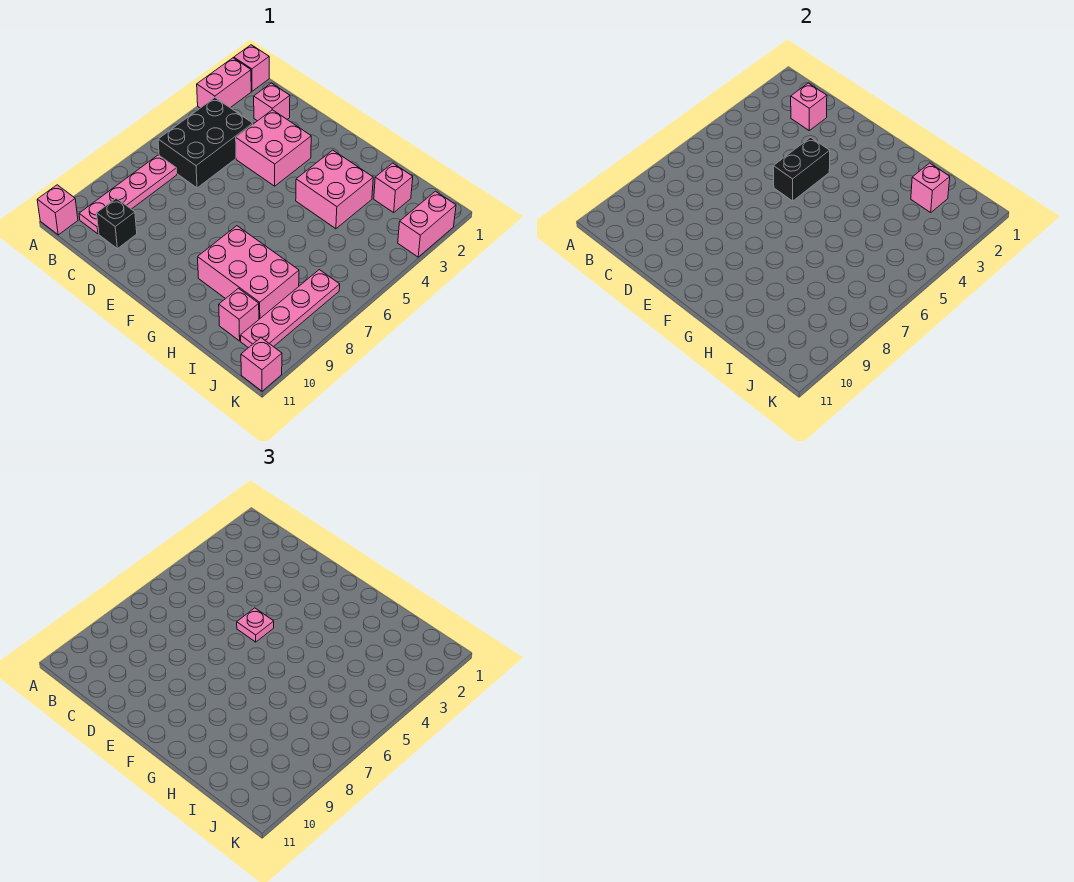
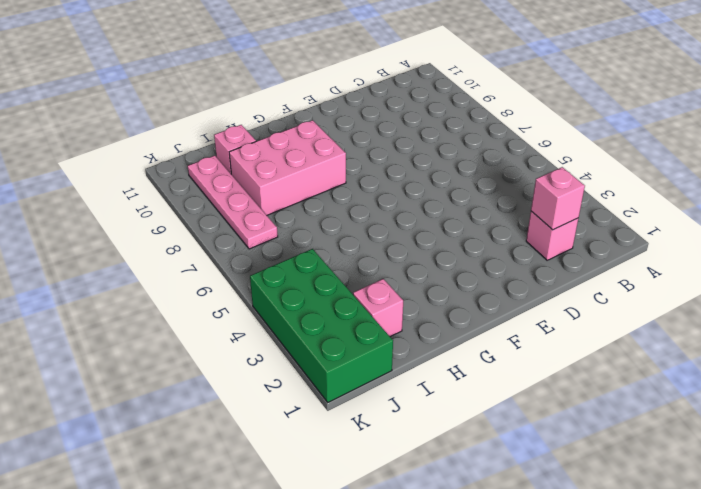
green 2x4 brick [250,249,393,402] -> pink 1x2 brick [398,191,456,257]
none -> pink 1x1 brick [234,45,269,91]
none -> pink 1x2 brick [197,58,251,108]
none -> pink 1x1 brick [37,185,78,235]

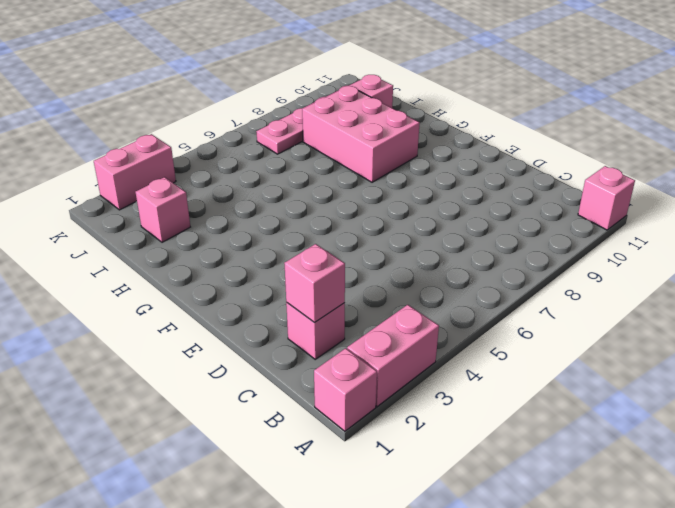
none -> black 2x3 brick [158,98,253,188]
none -> pink 1x4 plate [79,155,177,234]
none -> black 1x1 brick [97,198,137,249]

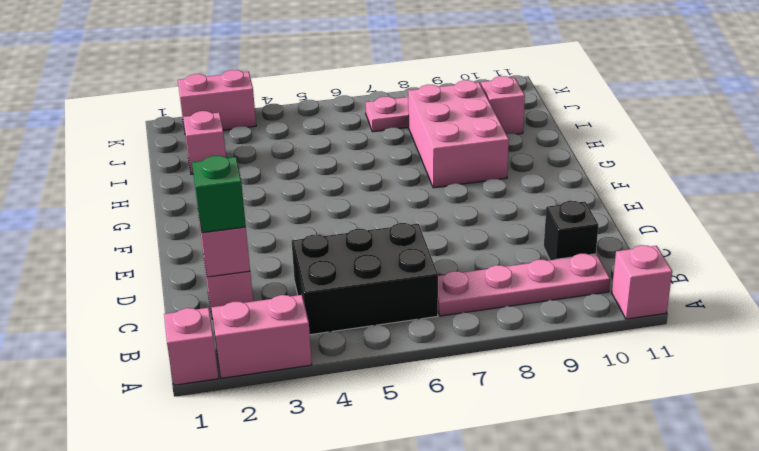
green 1x1 brick [192,156,246,233] -> none
none -> pink 2x2 brick [236,110,311,186]
none -> pink 2x2 brick [296,150,373,229]
none -> pink 1x1 brick [241,338,282,391]

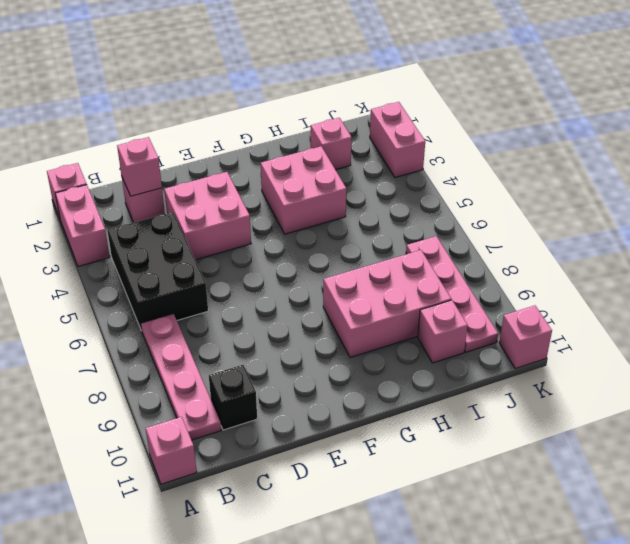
none -> black 1x2 brick [773,137,830,201]
none -> pink 1x1 brick [911,163,950,212]
none -> pink 1x1 plate [237,608,274,642]

